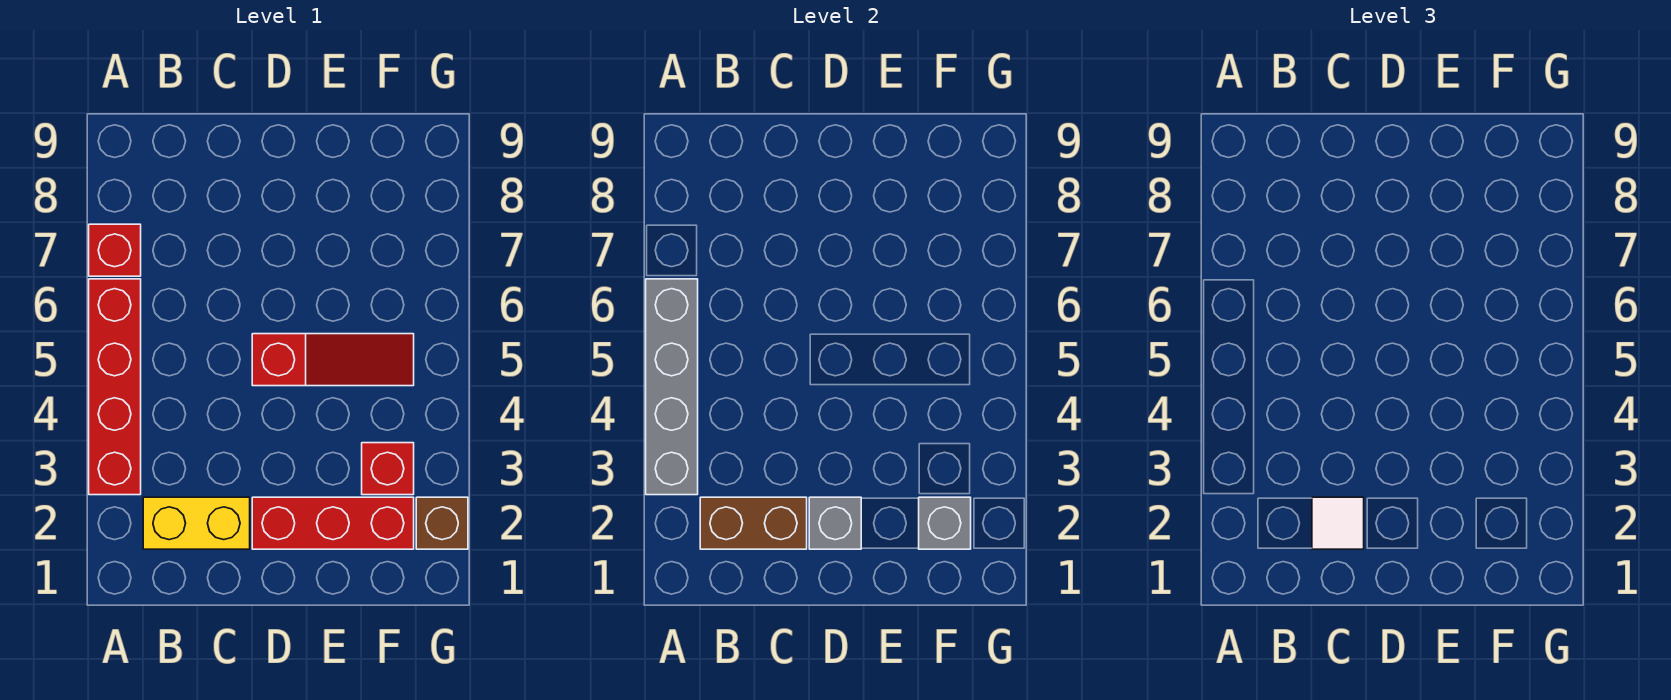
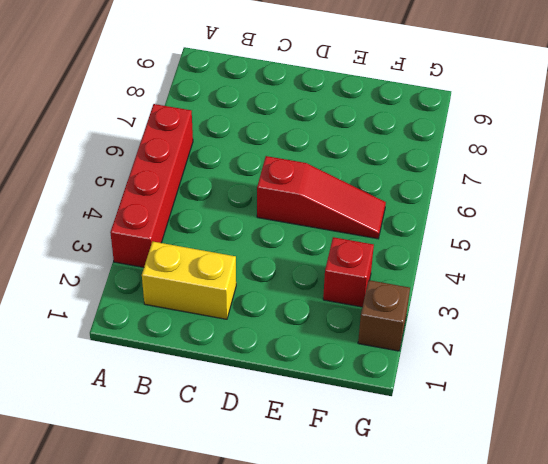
none -> red 1x1 brick [89,224,141,276]
none -> red 1x3 brick [252,497,414,549]
none -> grey 1x4 brick [646,279,698,495]

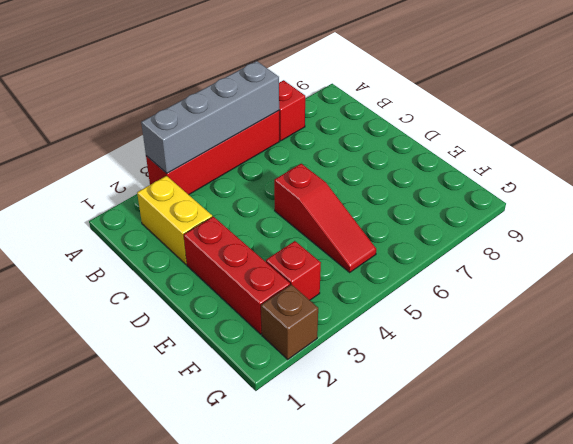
none -> brown 1x2 brick [700,497,807,549]
none -> grey 1x1 brick [809,497,861,549]
none -> grey 1x1 brick [919,497,971,549]

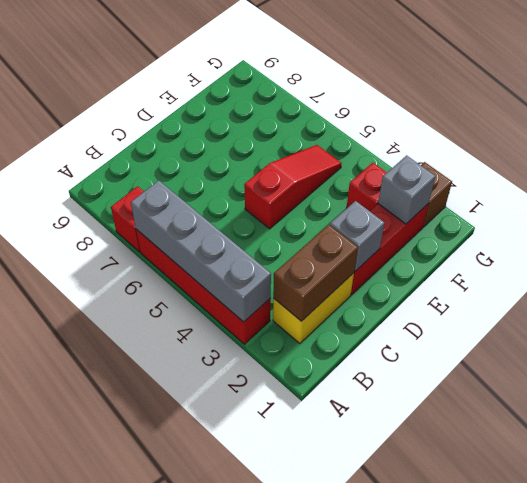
none -> white 1x1 tile [1312,497,1364,549]

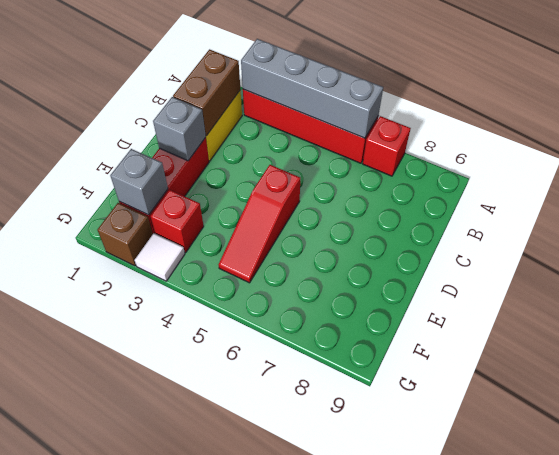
white 1x1 tile [135,233,185,281] -> white 1x1 tile moved to [1312,497,1364,549]

